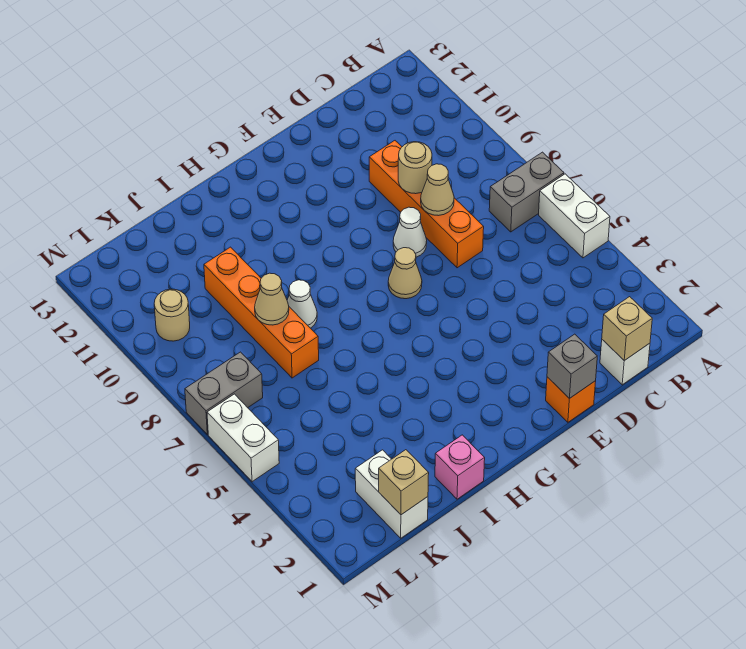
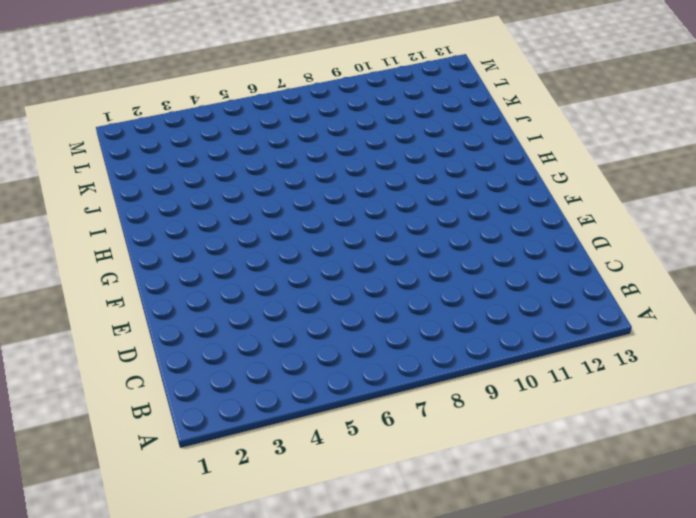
none -> white 1x2 brick [539,174,610,258]
none -> grey 1x2 brick [489,152,564,232]
none -> white 1x1 brick [600,340,650,385]

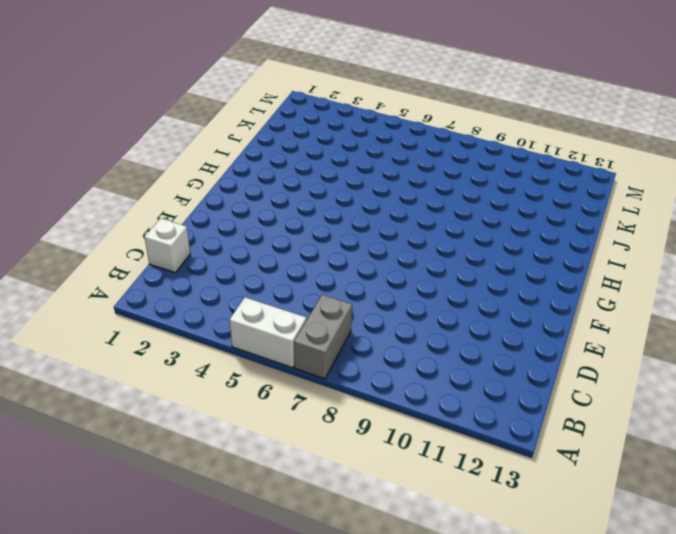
none -> orange 1x4 brick [369,141,484,268]
none -> orange 1x1 brick [546,377,596,422]
none -> white 1x1 cone [393,207,427,257]

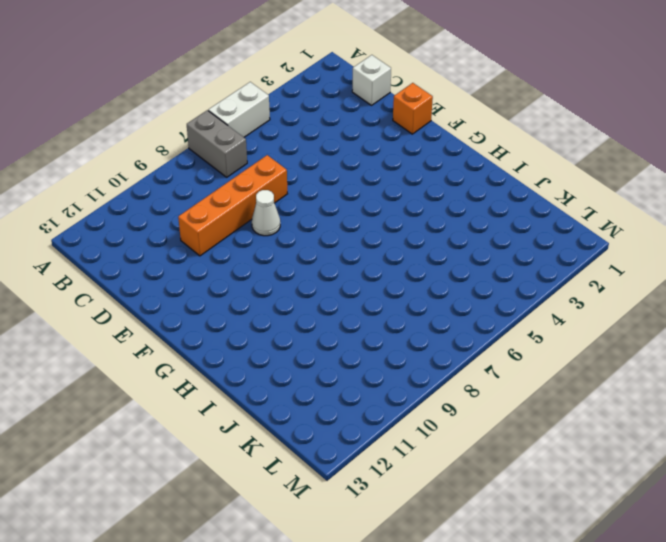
none -> tan 1x1 cone [388,248,422,299]
none -> pink 1x1 brick [435,435,485,499]
none -> white 1x1 cone [287,280,317,328]

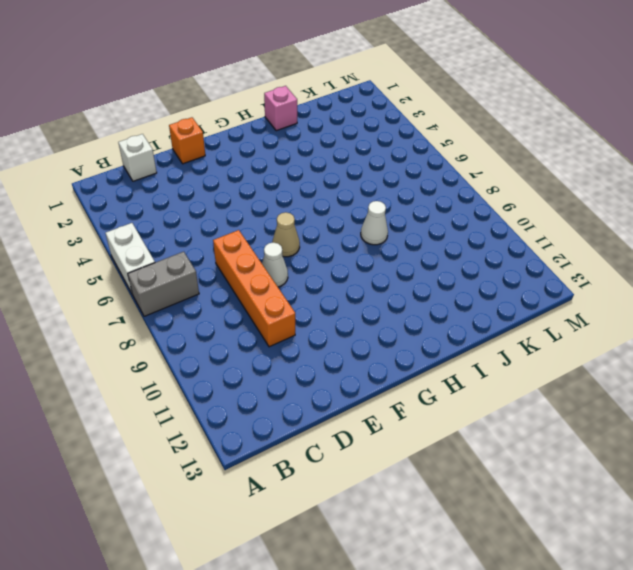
none -> orange 1x4 brick [204,247,319,378]
none -> white 1x2 brick [355,450,428,538]
none -> grey 1x2 brick [185,352,263,435]

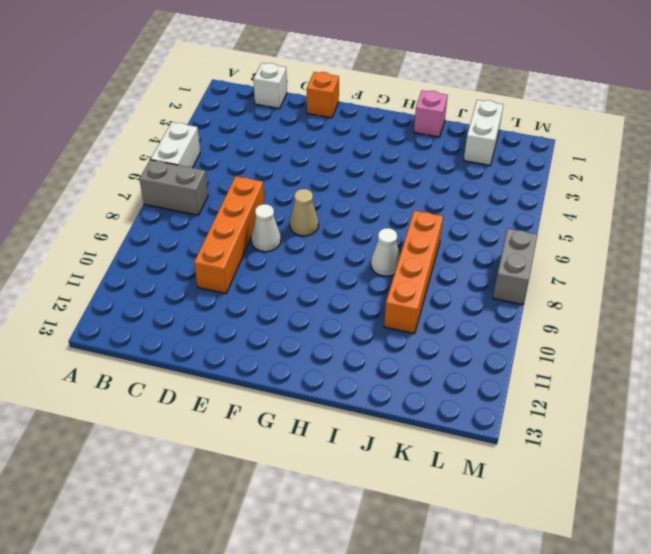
grey 1x2 brick [493,229,538,305] -> grey 1x2 brick turned to [185,352,263,435]
none -> tan 1x1 round brick [154,289,190,341]
none -> white 1x2 brick [207,394,279,482]
none -> tan 1x1 brick [602,297,652,361]

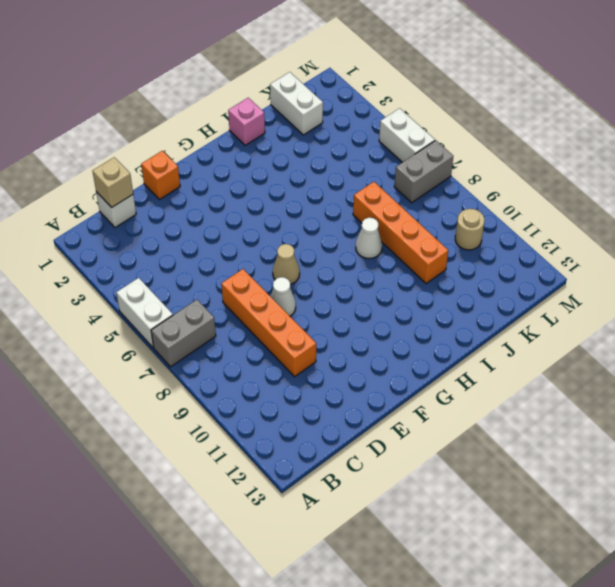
none -> tan 1x1 cone [421,164,454,216]
none -> tan 1x1 round brick [398,142,432,194]
none -> grey 1x1 brick [547,334,597,399]

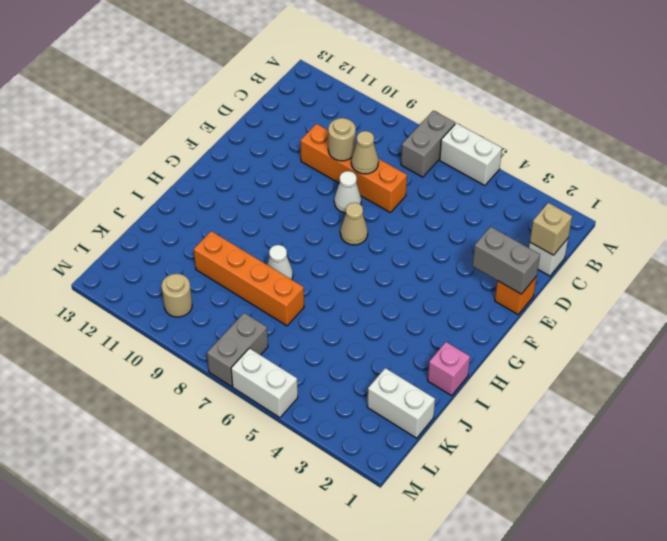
grey 1x2 brick [473,227,540,294] -> grey 1x1 brick [547,334,597,399]
none -> tan 1x1 cone [255,273,289,325]
none -> tan 1x1 brick [379,450,429,515]

